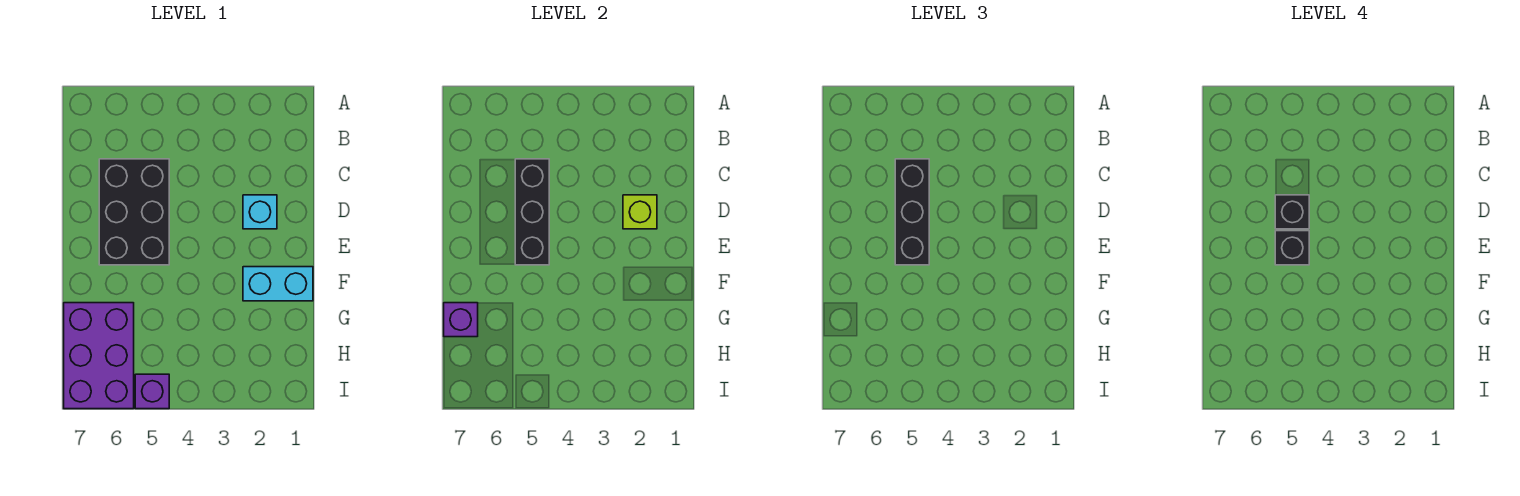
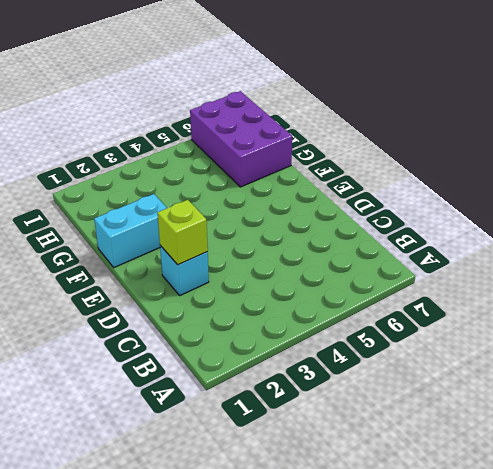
none -> black 2x3 brick [99,159,169,265]
none -> purple 1x1 brick [135,374,169,409]

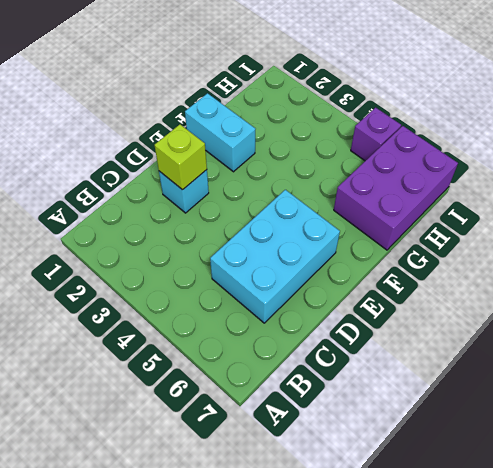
cyan 2x3 brick [210,190,340,323] -> black 2x3 brick [99,159,169,265]
none -> black 1x3 brick [515,159,549,265]
none -> purple 1x1 brick [444,303,478,337]

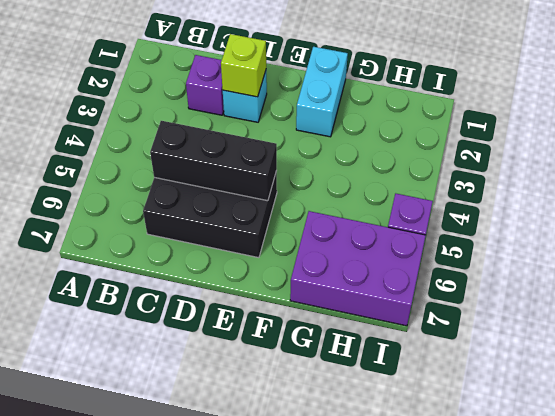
purple 1x1 brick [186,55,224,115] -> purple 1x1 brick moved to [444,303,478,337]
none -> black 1x3 brick [895,159,929,265]
none -> black 1x1 brick [1275,195,1309,229]

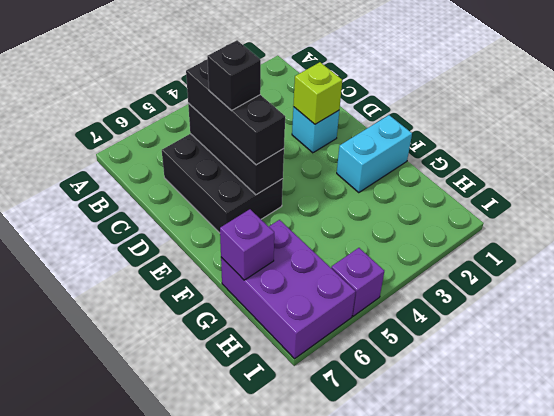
none -> black 1x1 brick [1275,231,1309,265]

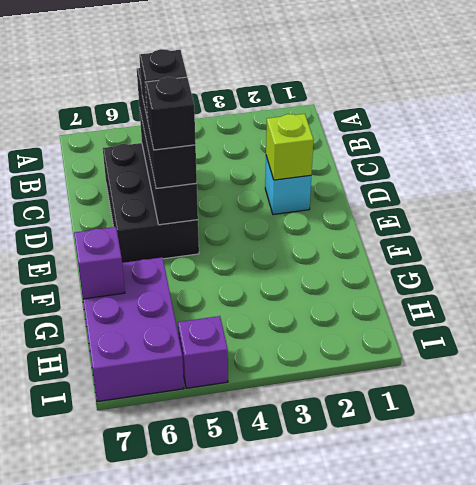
none -> cyan 1x2 brick [243,267,313,301]

